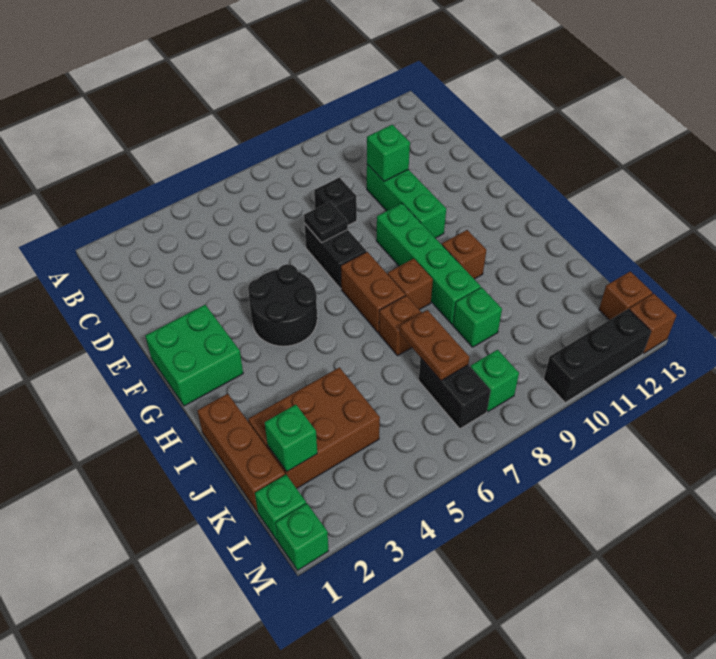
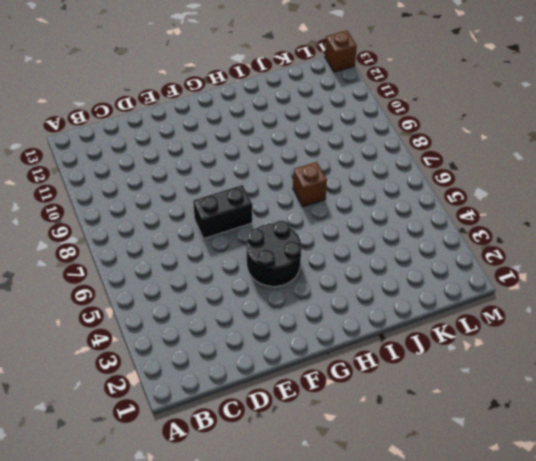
none -> black 1x1 brick [314,178,357,225]
none -> green 1x3 brick [367,164,446,238]
none -> green 2x2 brick [145,305,243,406]

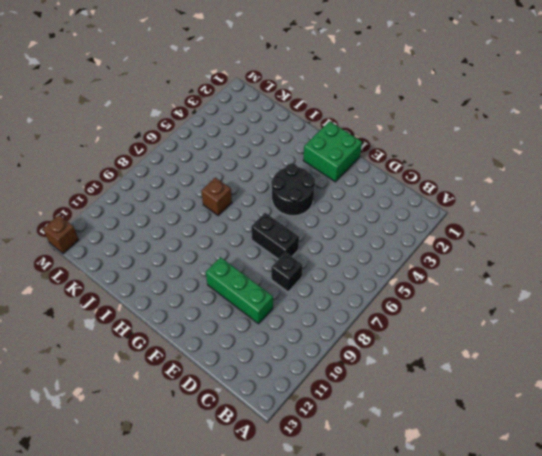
none -> green 1x4 brick [376,203,481,324]
none -> brown 1x2 brick [341,252,405,333]
none -> brown 1x1 brick [388,259,433,310]

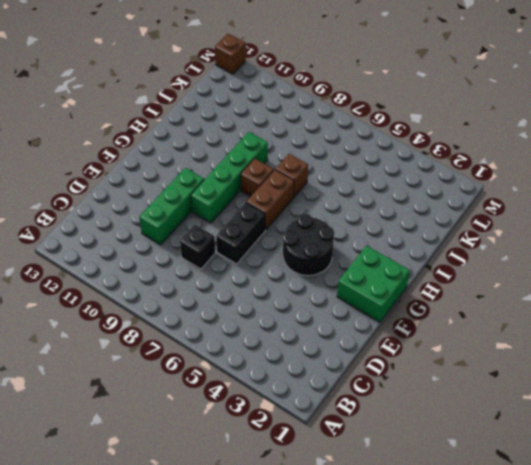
none -> brown 1x1 brick [442,230,486,279]
none -> brown 1x3 brick [197,394,285,512]
none -> brown 2x3 brick [248,367,380,489]

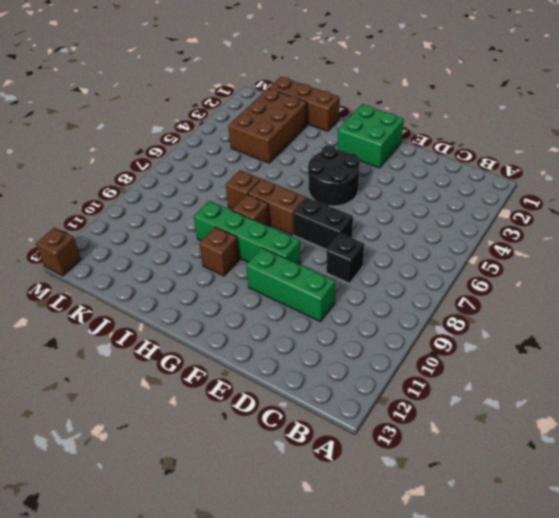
none -> green 1x1 brick [453,287,502,347]
none -> black 1x2 brick [419,358,491,429]
none -> green 1x1 brick [255,475,306,541]

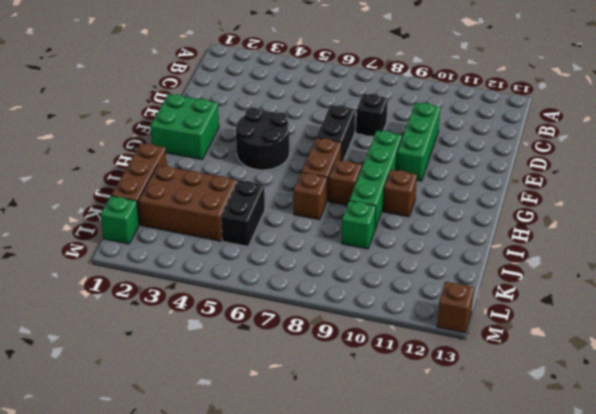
black 1x2 brick [221,180,265,246] -> black 1x2 brick moved to [419,358,491,429]
none -> green 1x1 brick [471,350,519,412]
none -> brown 1x1 brick [599,271,652,320]
none -> green 1x1 brick [275,503,328,570]

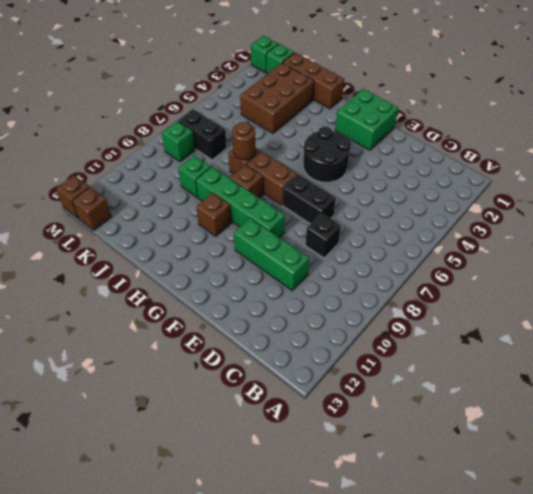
brown 1x1 round brick [232,122,256,160] -> none
none -> black 1x3 brick [544,309,651,403]
none -> green 1x1 brick [367,125,410,181]
none -> black 1x1 plate [304,202,348,243]

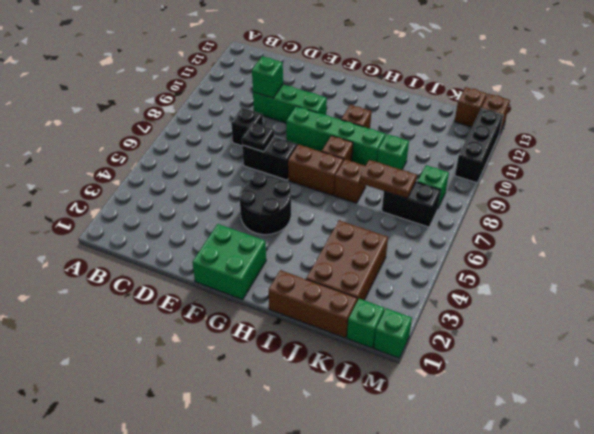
none -> green 1x1 brick [265,405,317,471]

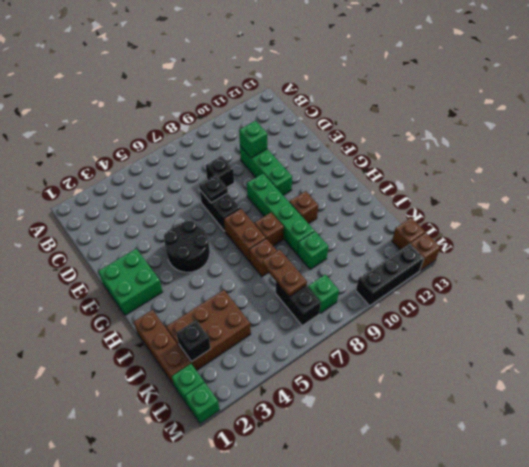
black 1x1 brick [176,320,211,362] -> green 1x1 brick [265,405,317,471]

